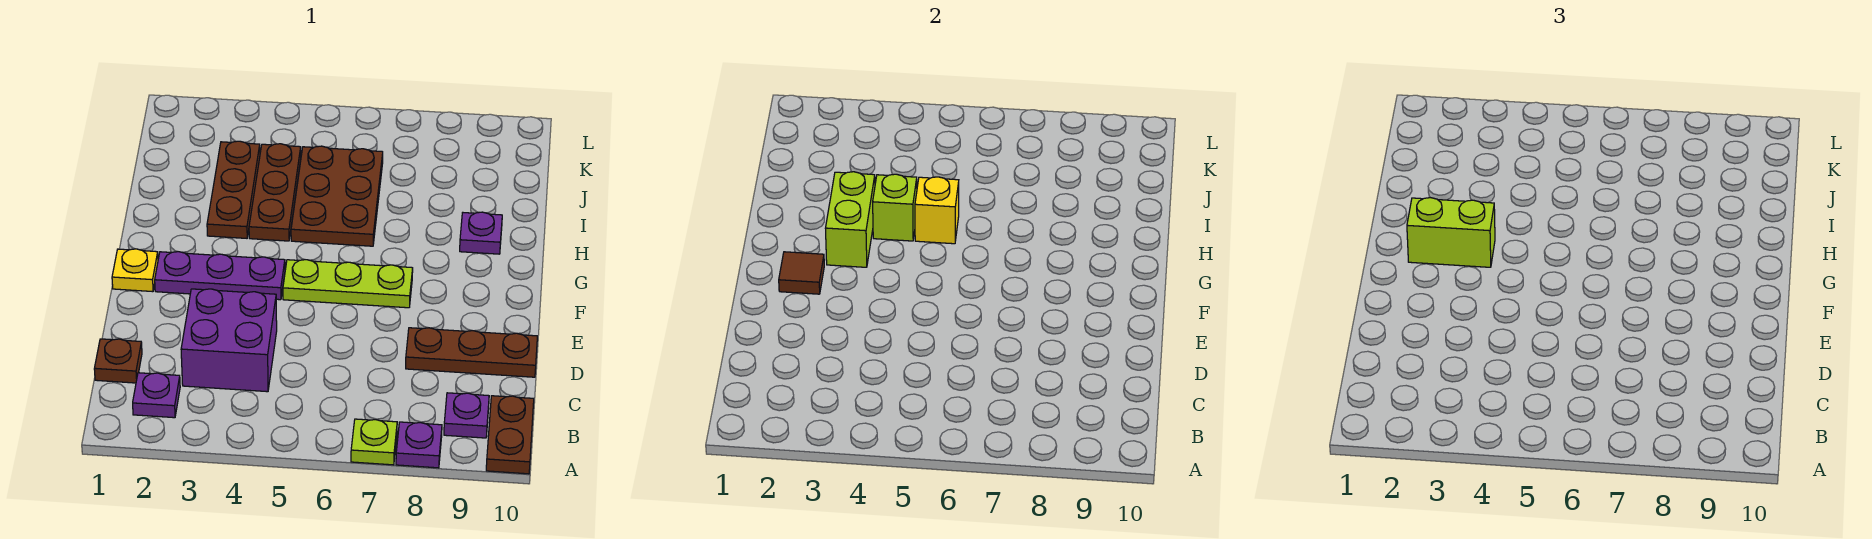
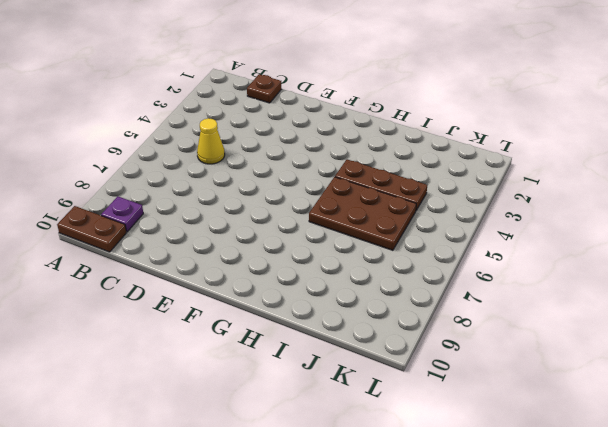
yellow 1x1 cone [197,118,225,164] -> none
none -> lime 1x1 plate [351,419,397,465]
none -> purple 1x1 plate [396,422,442,468]
none -> purple 1x1 plate [133,373,180,418]

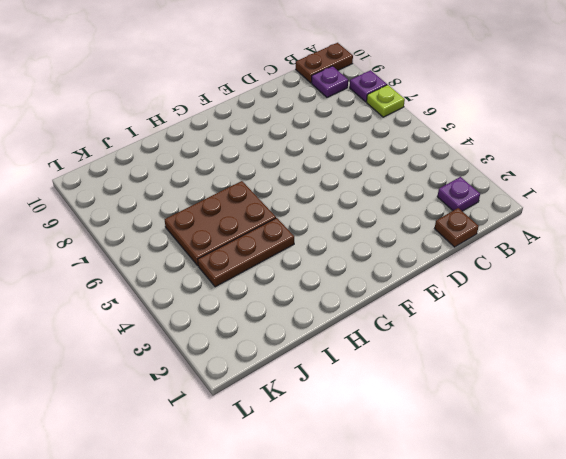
none -> purple 2x2 brick [181,289,277,392]
none -> brown 1x3 plate [406,328,537,377]
none -> yellow 1x1 plate [112,249,158,292]

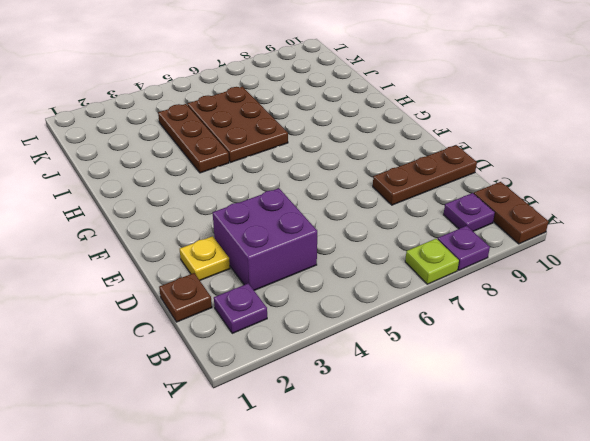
yellow 1x1 plate [180,236,230,280] -> yellow 1x1 plate moved to [112,249,158,292]
none -> purple 1x3 plate [155,252,285,300]
none -> lime 1x3 plate [283,260,413,308]
none -> brown 1x3 plate [207,141,260,238]

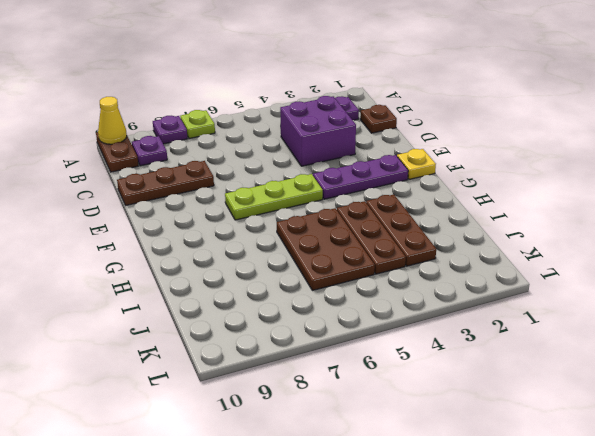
yellow 1x1 cone [98,97,127,144] -> none
none -> purple 1x1 plate [460,212,502,254]
none -> brown 1x1 tile [779,252,824,294]
none -> lime 1x2 brick [825,172,875,267]

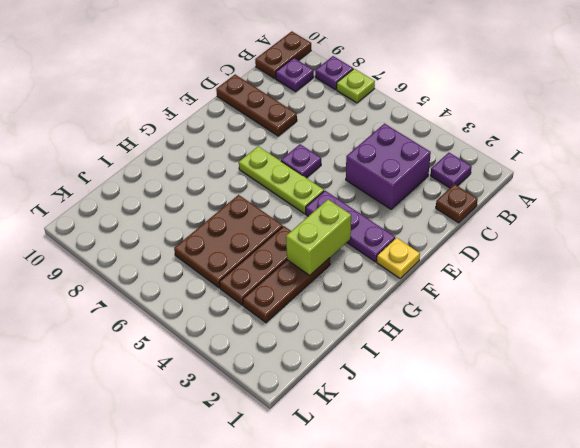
purple 1x1 plate [281,144,321,178] -> purple 1x1 plate moved to [460,212,502,254]
none -> brown 1x1 tile [779,252,824,294]
none -> lime 1x1 brick [873,174,917,241]
none -> yellow 1x1 brick [915,177,959,244]

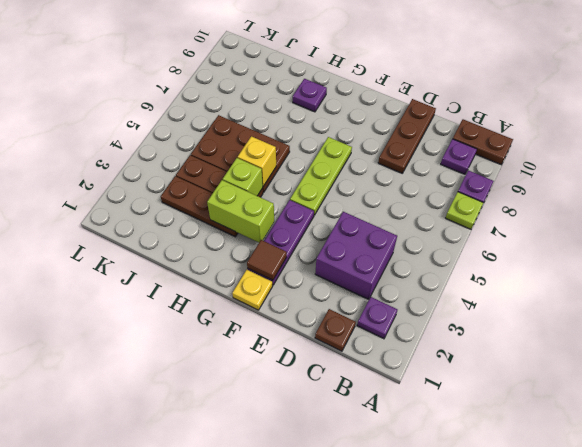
none -> lime 1x2 brick [1407,198,1495,267]

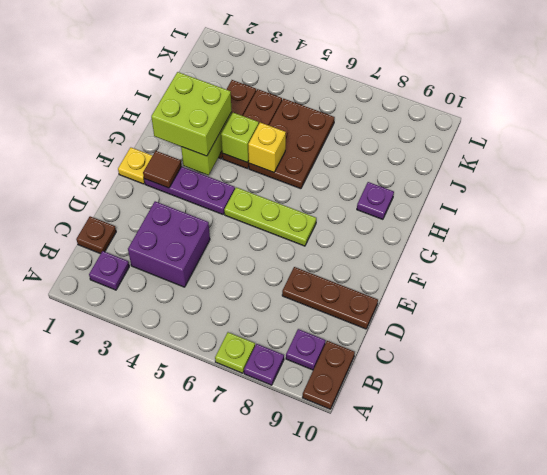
lime 2x2 brick [151,72,232,156] -> lime 1x2 brick [1407,198,1495,267]

